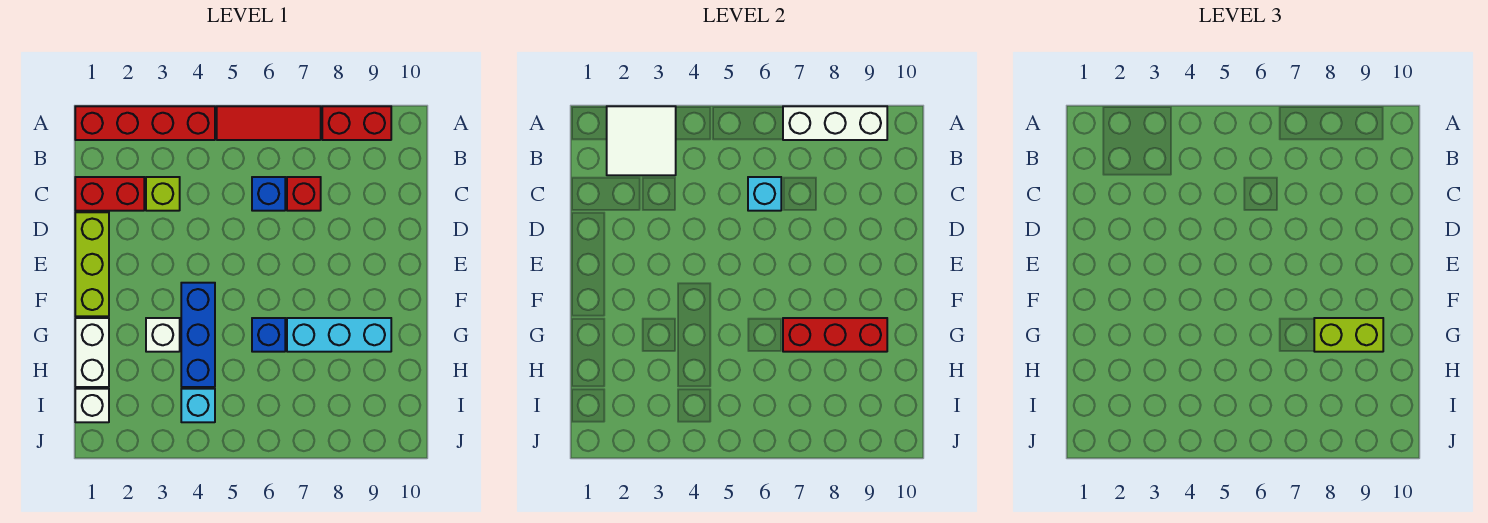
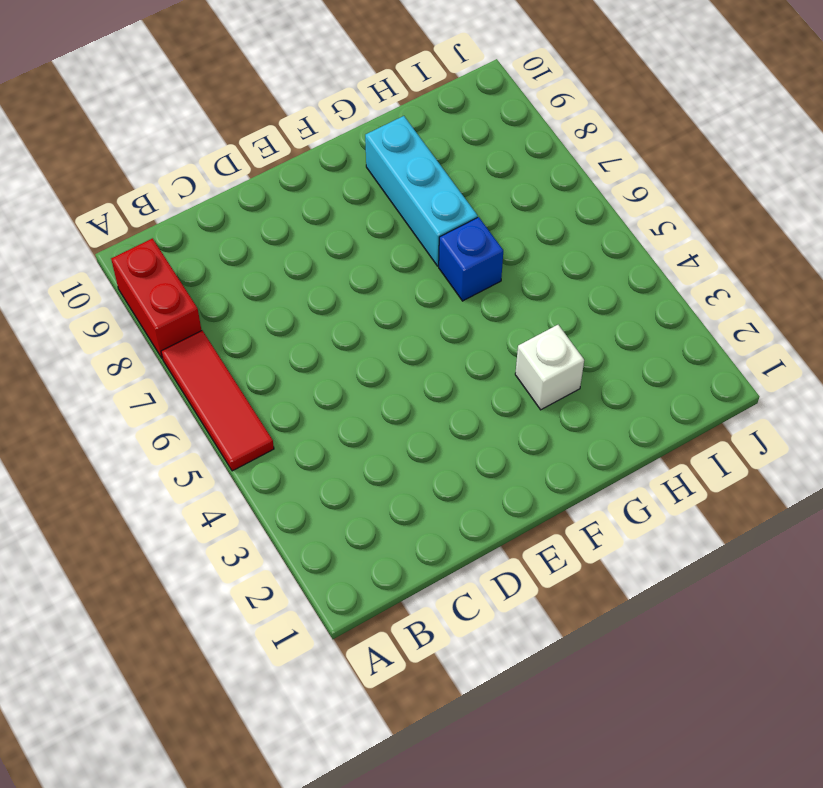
none -> red 1x4 brick [75,106,215,140]
none -> red 1x2 brick [75,177,144,211]
none -> lime 1x1 brick [146,177,180,211]

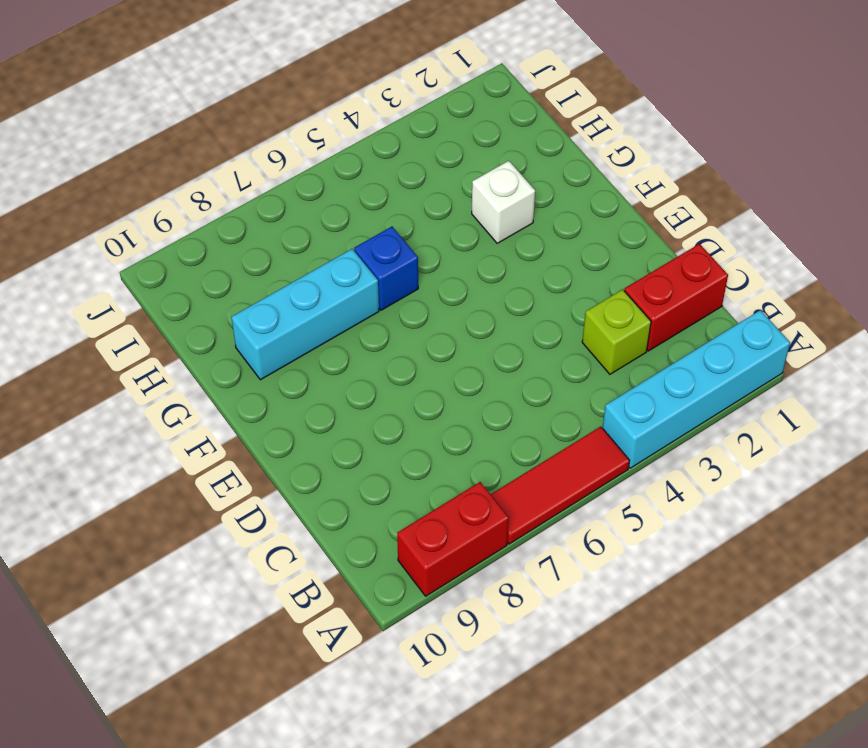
cyan 1x4 brick [603,310,790,468] -> red 1x4 brick [75,106,215,140]
none -> blue 1x1 brick [252,177,285,211]
none -> red 1x1 brick [287,177,321,211]
none -> lime 1x3 brick [75,212,109,316]

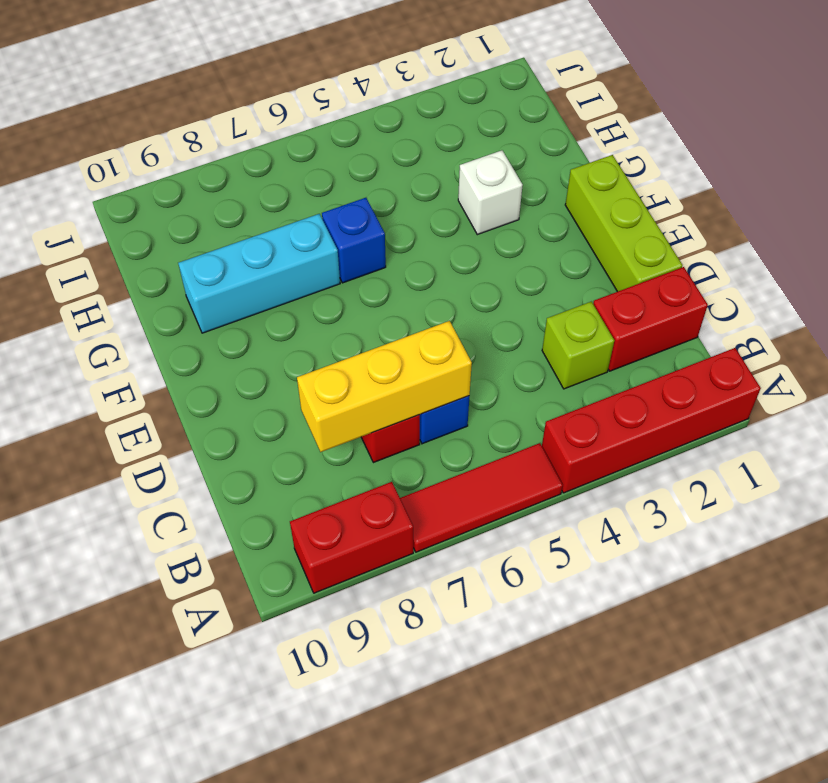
yellow 1x3 brick [297,321,472,452] -> cyan 1x1 brick [748,177,781,211]
none -> blue 1x3 brick [181,283,215,387]
none -> white 1x2 brick [75,318,109,387]
none -> white 1x1 brick [75,389,109,422]

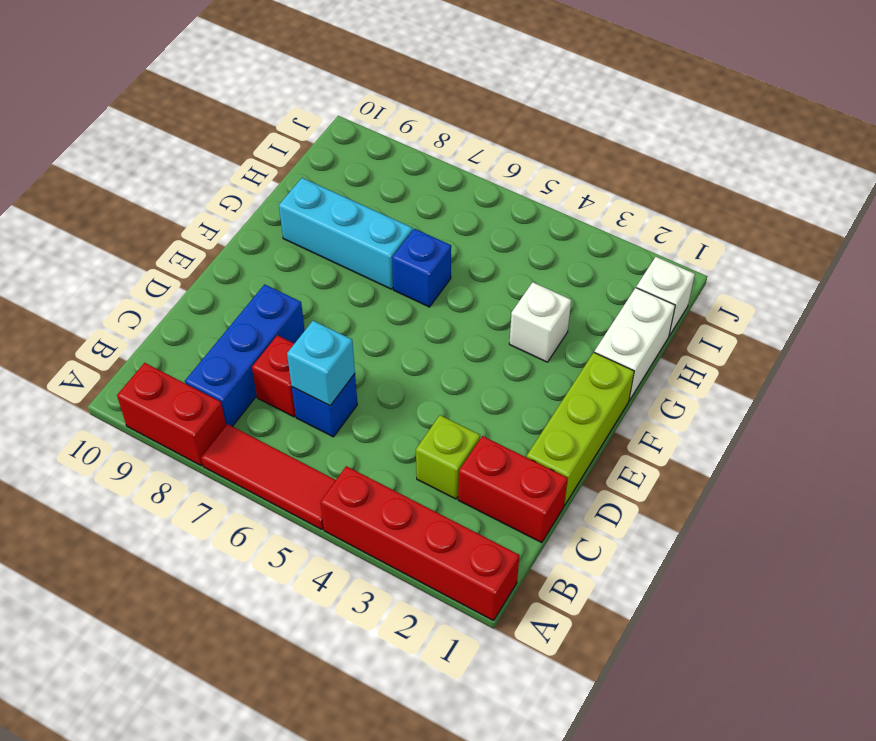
blue 1x3 brick [185,284,305,427] -> blue 1x3 brick moved to [181,283,215,387]
none -> cyan 1x1 brick [181,389,215,422]
none -> white 2x2 tile [607,106,676,175]
none -> white 1x3 brick [783,106,887,140]

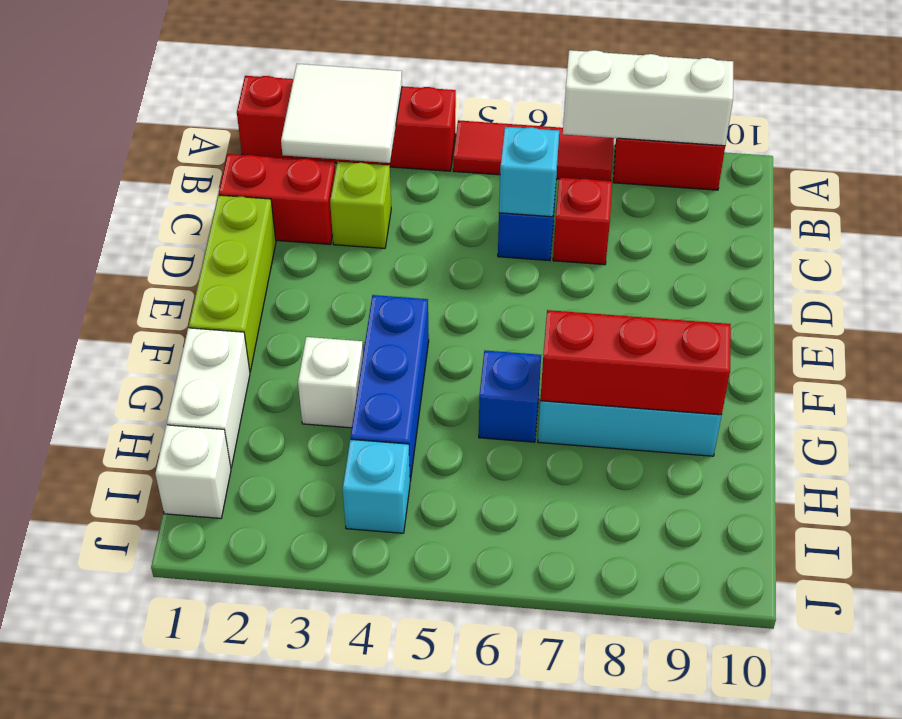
none -> lime 1x2 brick [1314,318,1383,352]

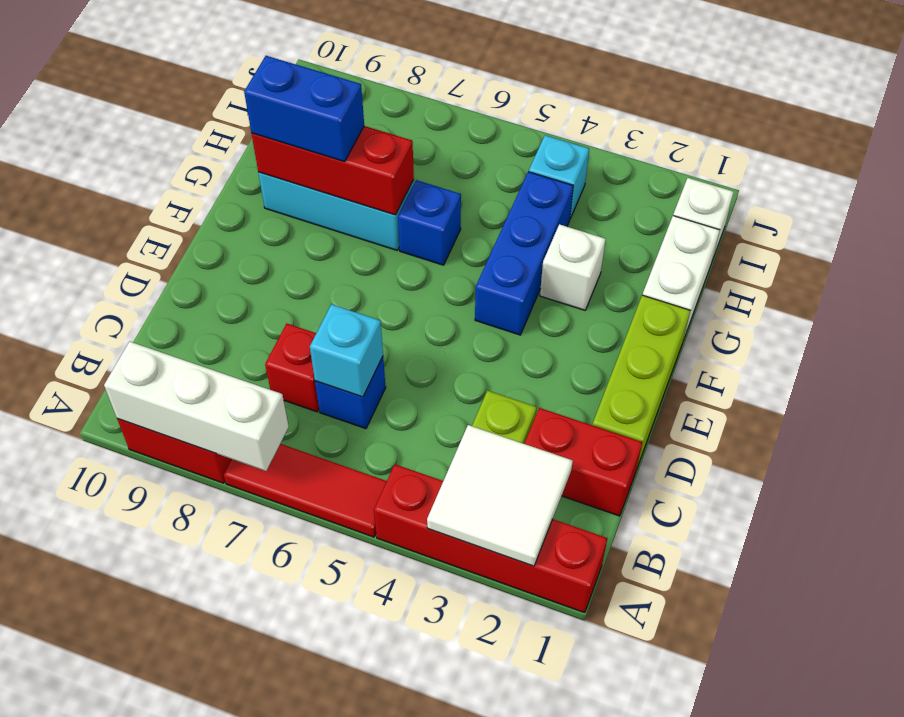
blue 1x2 brick [244,56,364,162] -> lime 1x2 brick [1314,318,1383,352]

